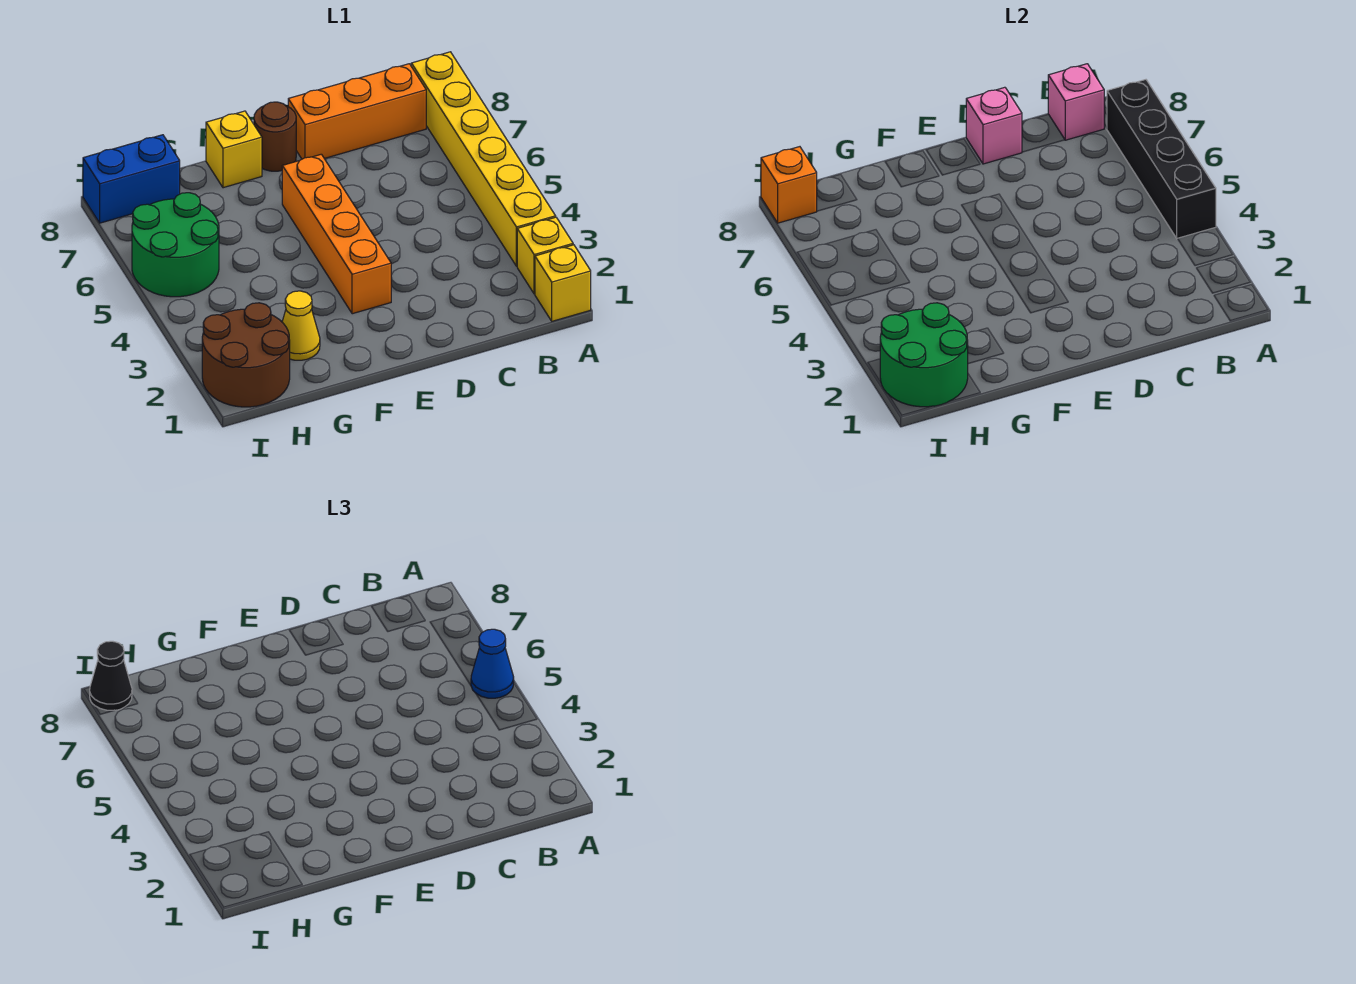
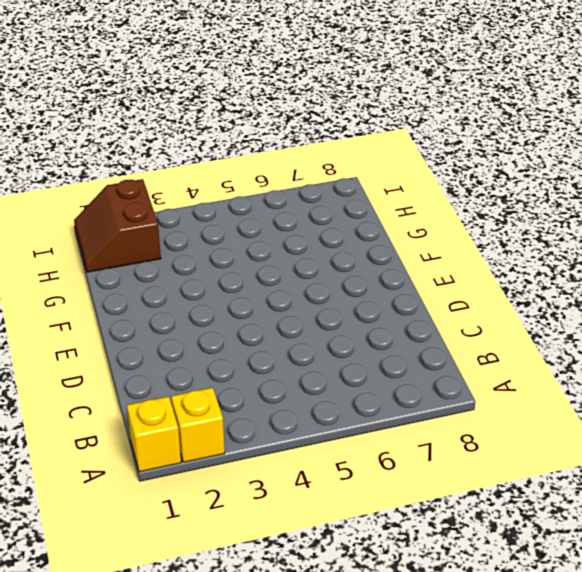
brown 2x2 slope [74,179,161,272] -> brown 2x2 round brick [202,303,290,407]
none -> yellow 1x6 brick [411,52,556,266]
none -> orange 1x3 brick [288,64,426,159]
none -> orange 1x4 brick [282,154,391,314]

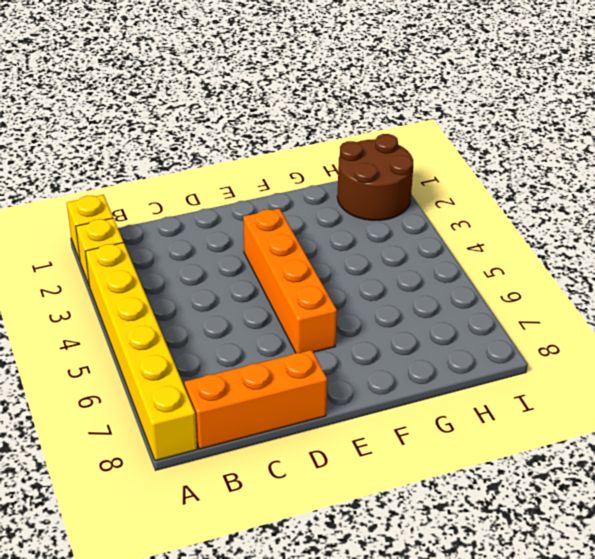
none -> brown 1x1 round brick [254,102,296,171]
none -> yellow 1x1 brick [206,111,262,188]
none -> yellow 1x1 cone [282,291,320,360]

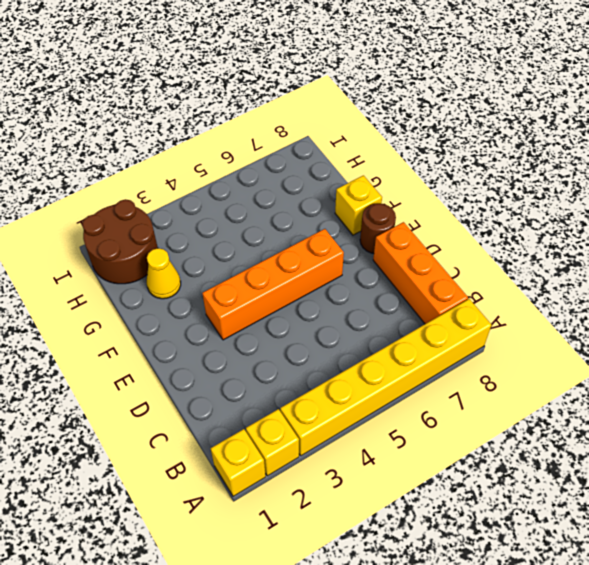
none -> green 2x2 round brick [132,193,219,297]
none -> blue 1x2 brick [83,135,180,223]
none -> black 1x4 brick [1107,80,1216,239]

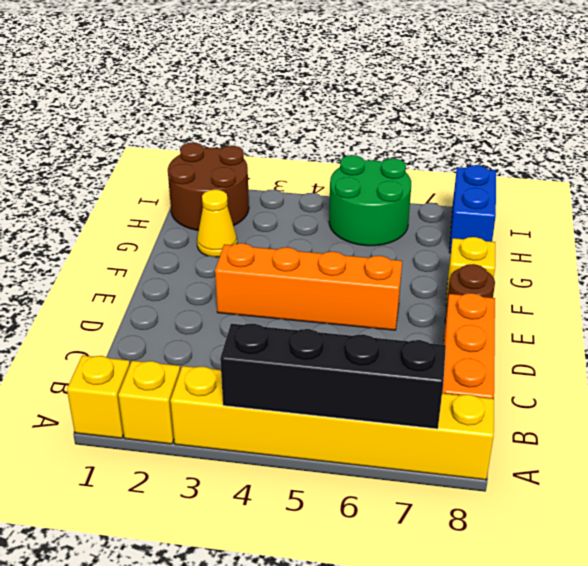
none -> pink 1x1 brick [1048,64,1104,140]
none -> pink 1x1 brick [966,87,1022,164]
none -> green 2x2 round brick [880,303,968,407]

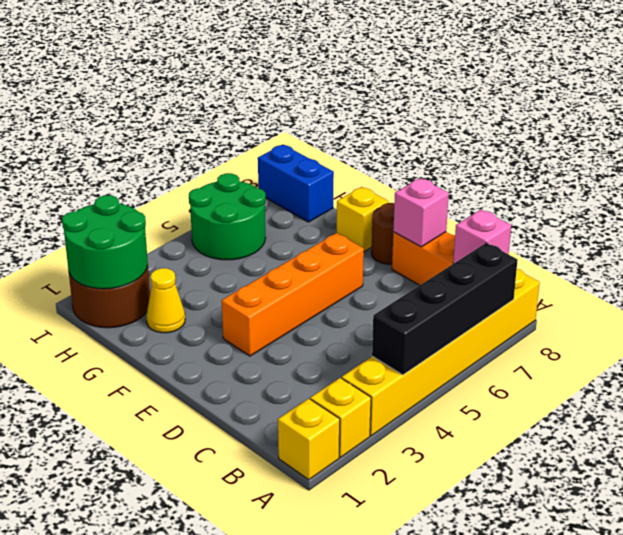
none -> orange 1x1 brick [761,147,817,223]
none -> blue 1x1 cone [471,629,514,698]
none -> black 1x1 cone [90,641,132,710]

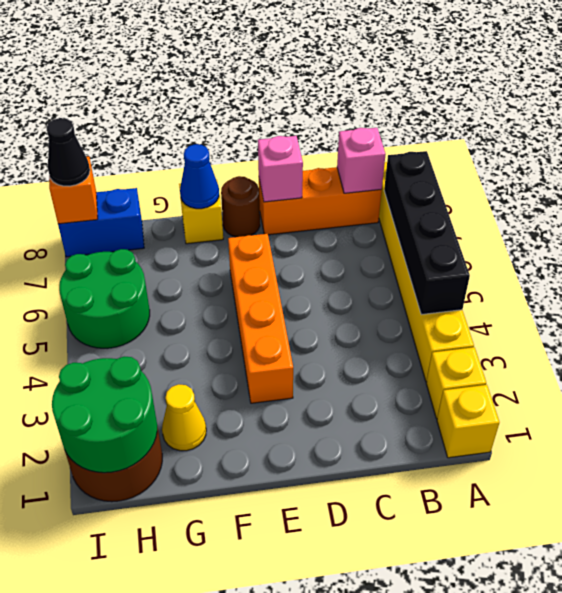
blue 1x1 cone [180,144,219,209] -> blue 1x1 cone moved to [471,629,514,698]

